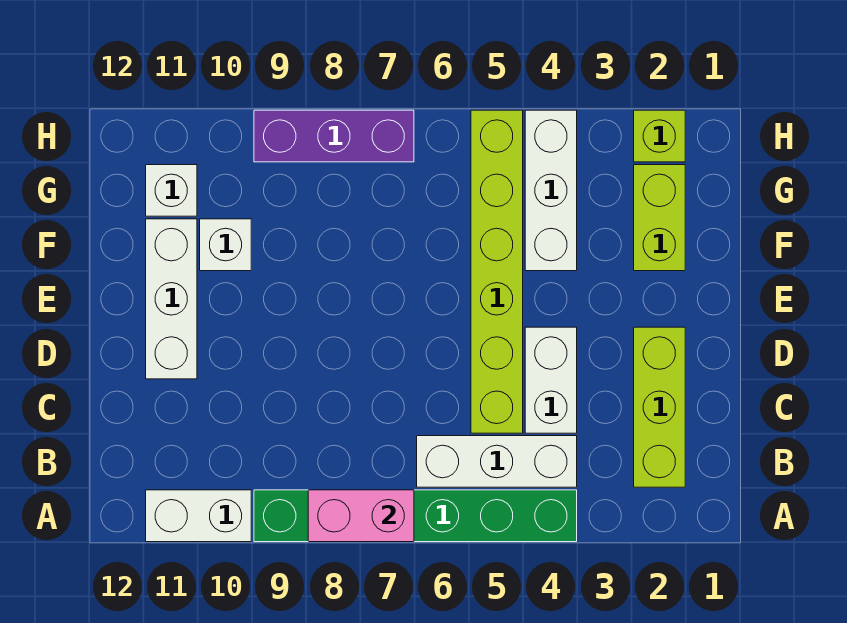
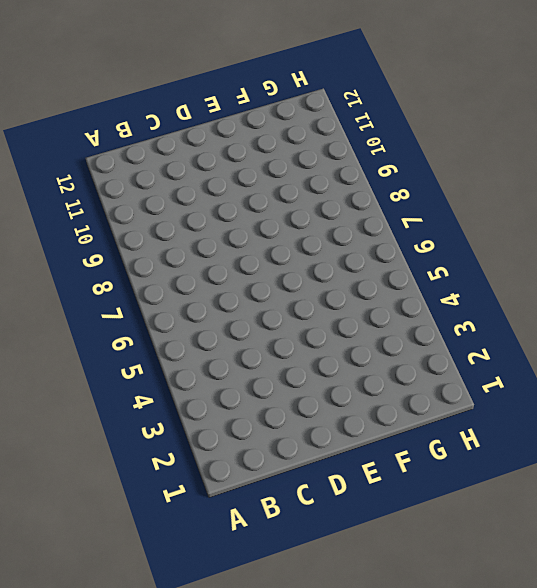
none -> green 1x6 brick [254,490,577,542]
none -> white 1x2 brick [146,490,251,542]
none -> lime 1x3 brick [634,327,685,487]

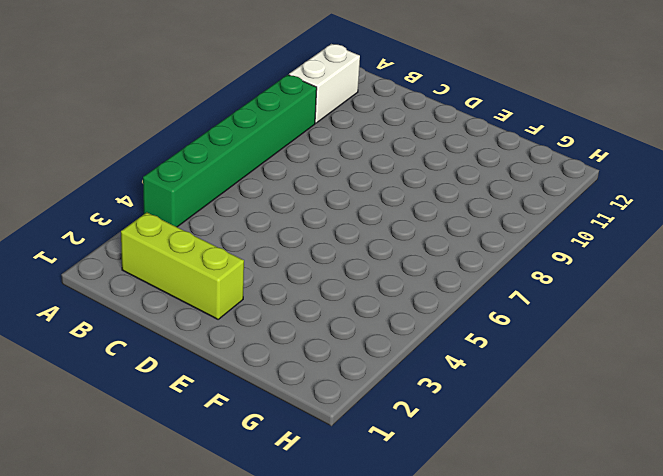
none -> white 1x3 brick [417,436,577,487]
none -> white 1x2 brick [525,327,577,433]
none -> lime 1x6 brick [471,110,523,433]

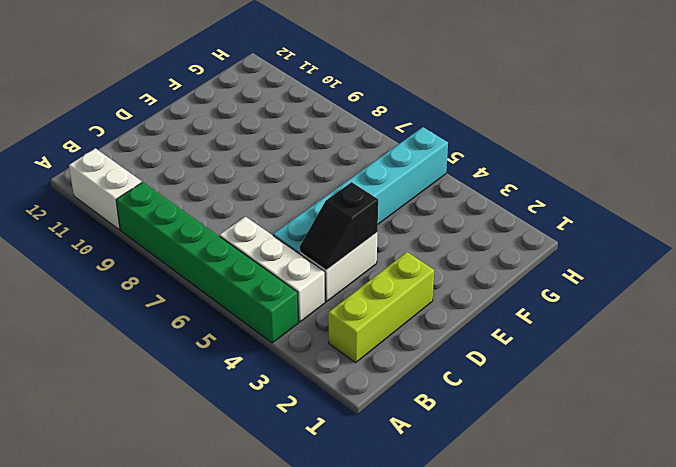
black 1x2 slope [300,182,378,270] -> none
cyan 1x6 brick [273,127,448,254] -> lime 1x6 brick [471,110,523,433]
none -> white 1x3 brick [146,219,197,379]
none -> lime 1x2 brick [634,165,685,271]
none -> white 1x3 brick [525,110,577,271]

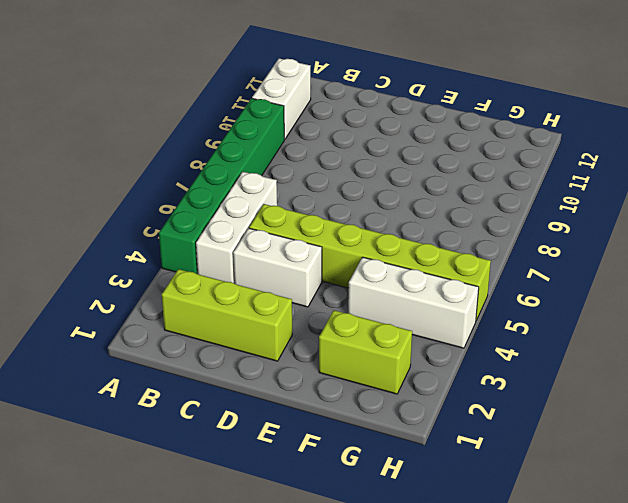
none -> white 1x3 brick [146,219,197,379]
none -> white 1x1 brick [200,219,251,271]
none -> white 1x1 brick [146,165,197,216]

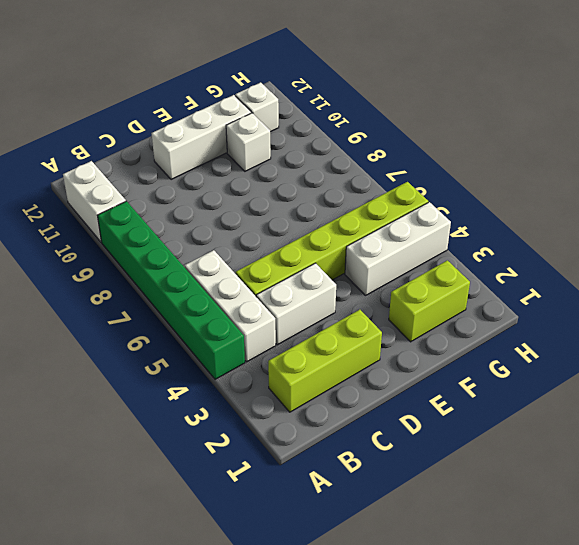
none -> lime 1x1 brick [634,110,685,162]
none -> purple 1x3 brick [254,110,414,162]
none -> pink 1x2 brick [308,490,414,542]

